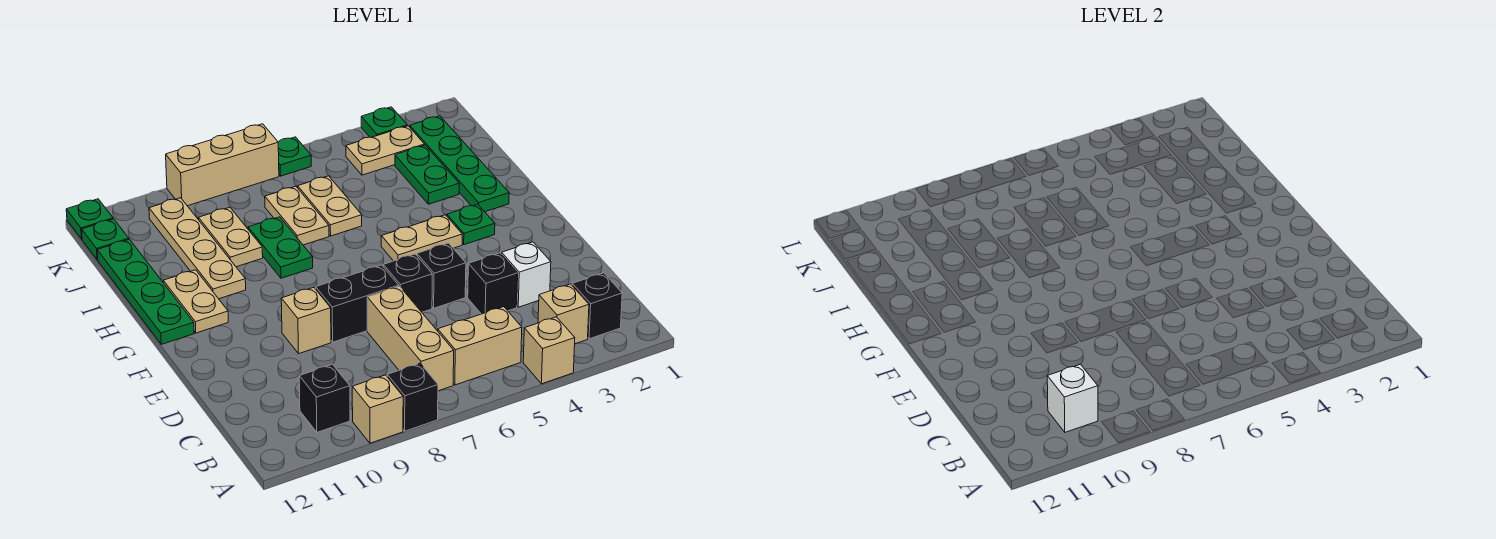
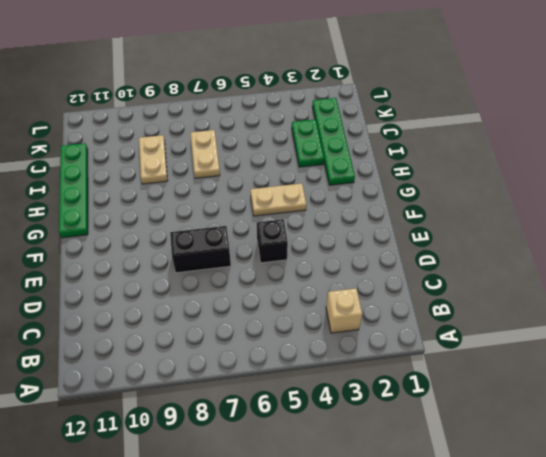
none -> tan 1x1 brick [523,317,575,384]
none -> black 1x1 brick [387,363,438,431]
none -> tan 1x1 brick [352,375,403,443]
none -> black 1x1 brick [572,273,622,339]

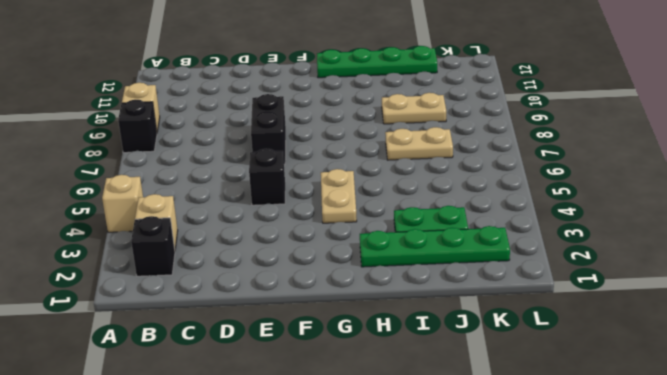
none -> tan 1x2 brick [438,307,522,385]
none -> tan 1x3 brick [367,286,454,391]
none -> black 1x1 brick [299,364,350,432]
none -> white 1x1 brick [502,242,551,307]

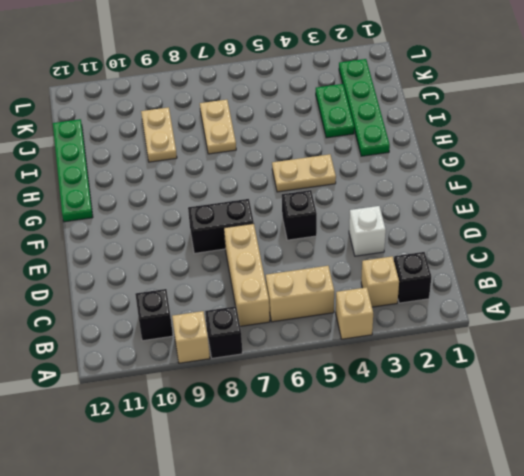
none -> black 1x1 brick [468,253,518,314]
none -> black 1x1 brick [383,254,432,312]
none -> tan 1x1 brick [281,287,331,354]
none -> green 1x1 plate [447,204,495,245]

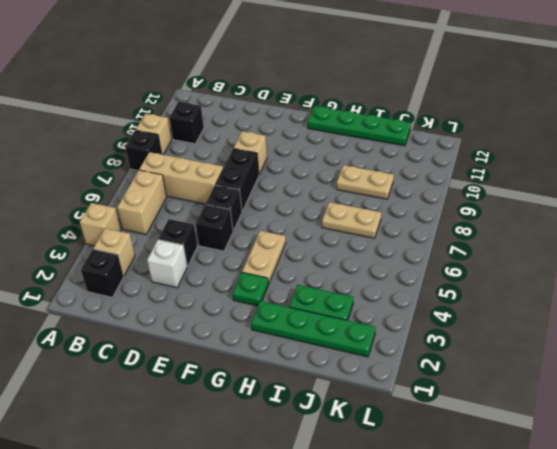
none -> tan 1x2 plate [163,270,228,333]
none -> green 1x2 plate [248,217,313,278]
none -> tan 1x4 plate [149,198,246,299]
none -> tan 1x2 plate [298,176,362,236]

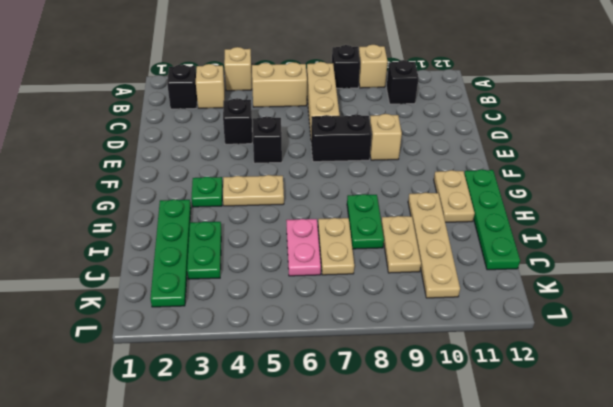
pink 1x2 plate [286,219,321,276] -> tan 1x2 plate [298,176,362,236]
none -> white 1x1 brick [502,242,551,307]
none -> black 1x1 brick [383,254,432,312]
none -> tan 1x2 plate [346,126,425,175]
none -> green 1x1 plate [82,219,129,260]

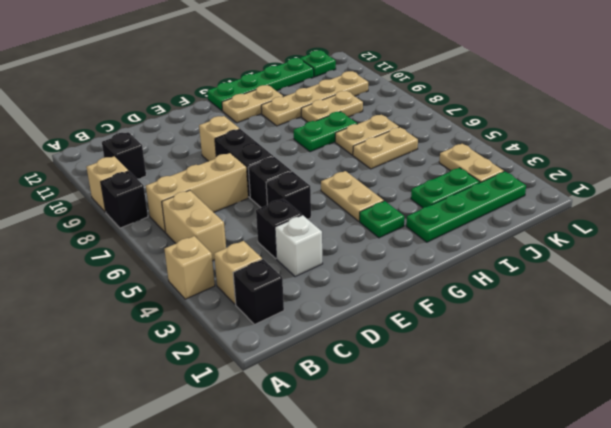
none -> green 1x1 plate [361,107,407,137]
none -> green 1x1 plate [278,137,311,176]
none -> tan 1x3 brick [166,124,279,206]
none -> green 1x1 plate [66,199,113,239]

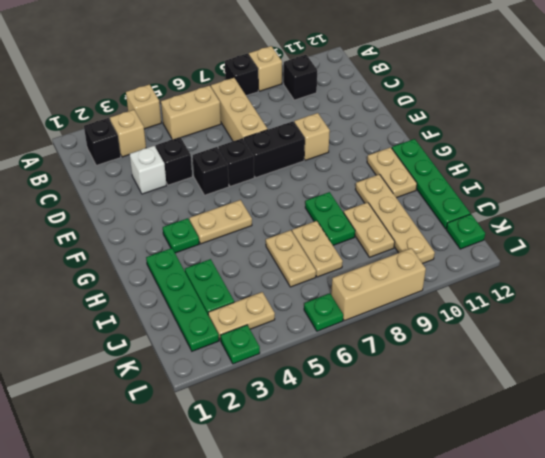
none -> green 1x1 plate [66,199,113,239]
none -> white 1x1 brick [1047,364,1098,432]

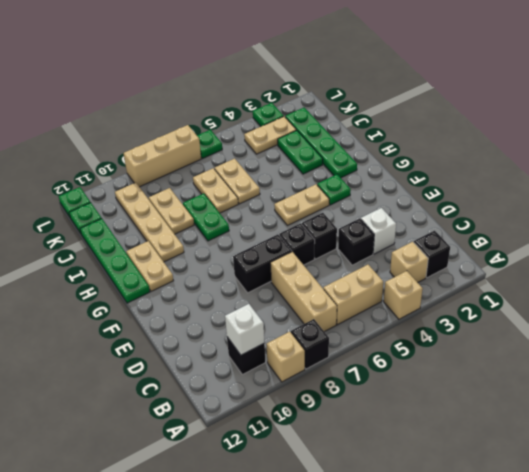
none -> tan 1x1 brick [281,287,331,354]

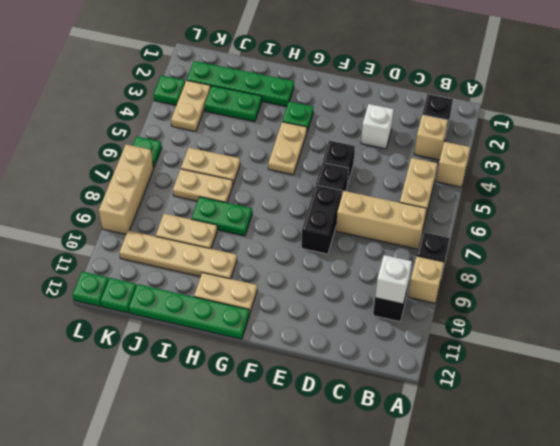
none -> black 1x1 brick [468,253,518,314]
none -> tan 1x1 brick [281,287,331,354]

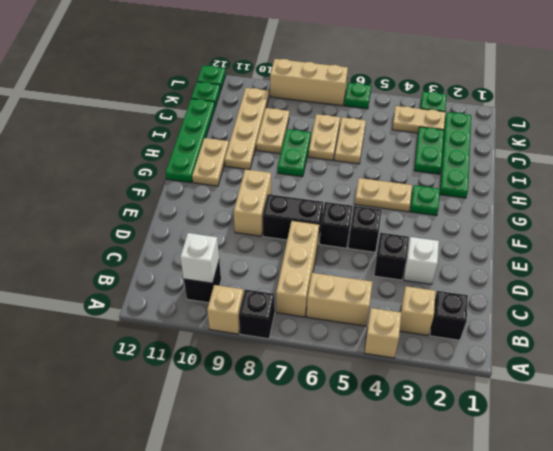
tan 1x2 brick [234,169,271,236] -> tan 1x1 brick [281,287,331,354]

